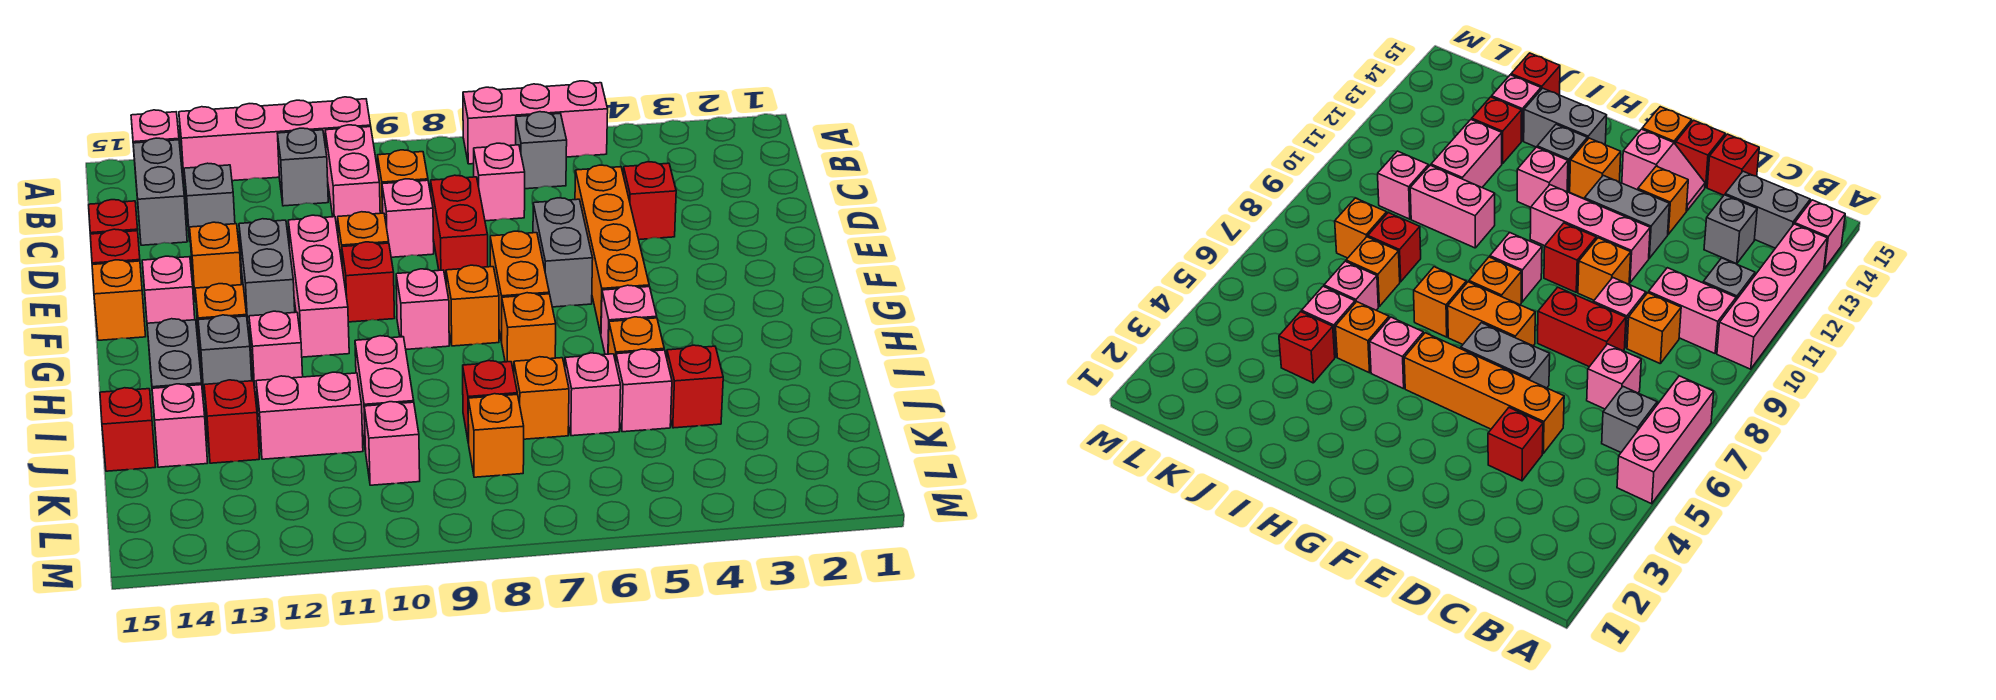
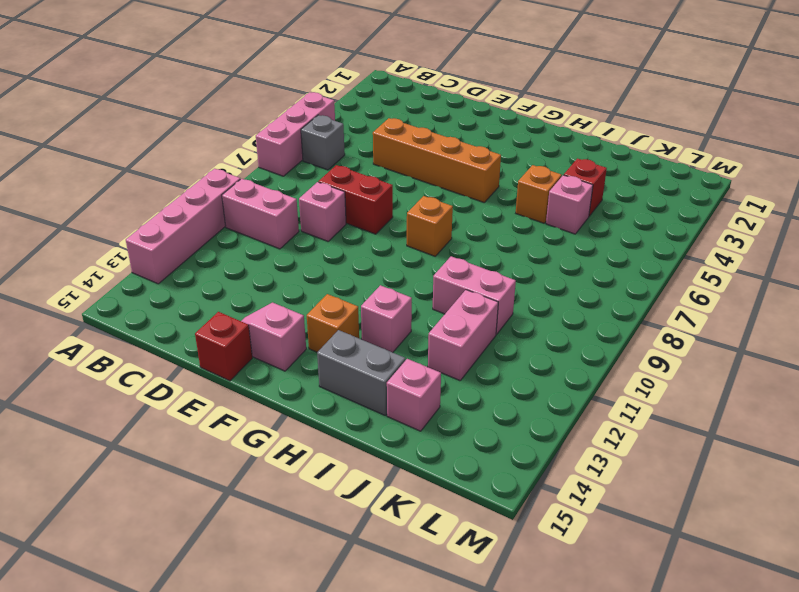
none -> pink 1x1 brick [131,110,179,161]
none -> grey 1x1 brick [277,128,328,206]
none -> grey 1x2 brick [133,138,187,245]
none -> pink 1x1 brick [474,143,525,221]

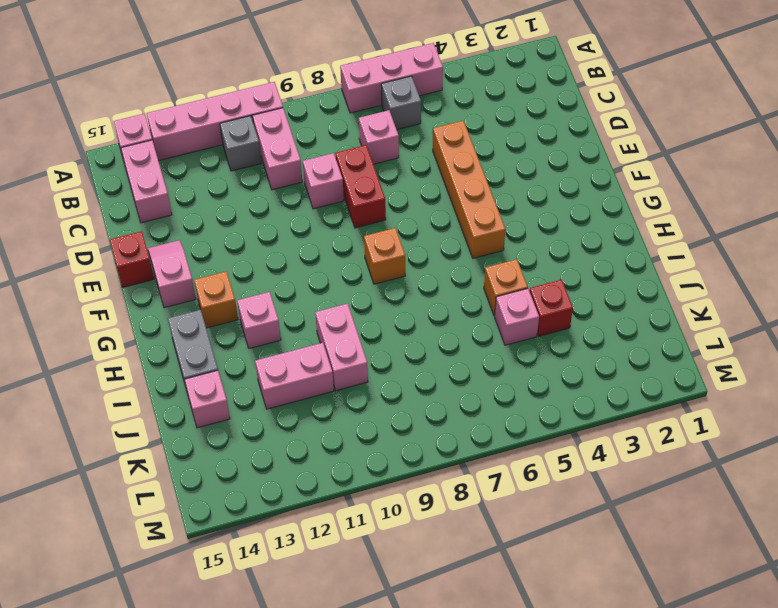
pink 1x2 brick [121,140,172,223] -> grey 1x2 brick [133,138,187,245]
none -> orange 1x1 brick [378,150,428,213]
none -> grey 1x1 brick [184,163,235,241]
none -> red 1x1 brick [623,162,676,240]
none -> red 1x1 brick [89,200,138,234]

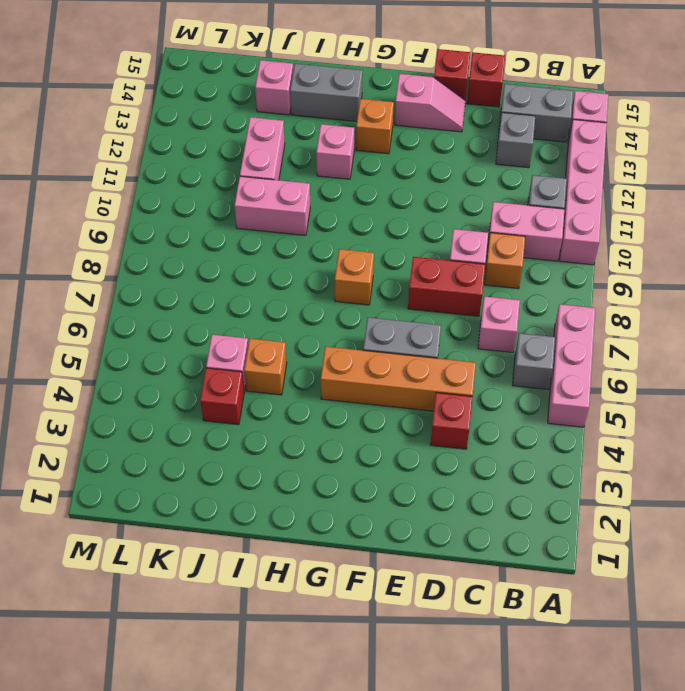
none -> orange 1x1 brick [338,212,389,262]
none -> pink 1x3 brick [288,215,349,357]
none -> grey 1x2 brick [239,219,295,329]
none -> orange 1x1 brick [190,222,241,302]

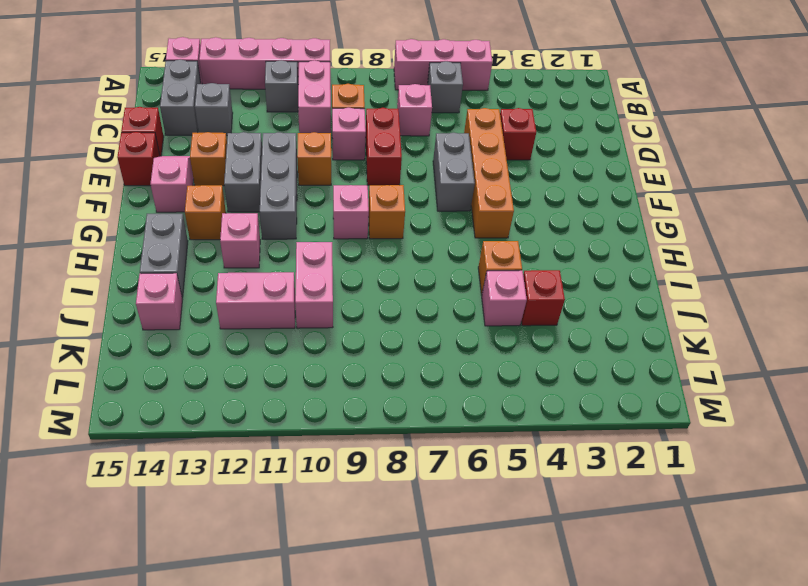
grey 1x3 brick [260,132,297,239] -> pink 1x3 brick [288,215,349,357]
none -> orange 1x2 brick [490,231,549,342]
none -> red 1x1 brick [342,242,395,322]
none -> orange 1x1 brick [92,260,146,340]
none -> pink 1x1 brick [601,285,657,354]

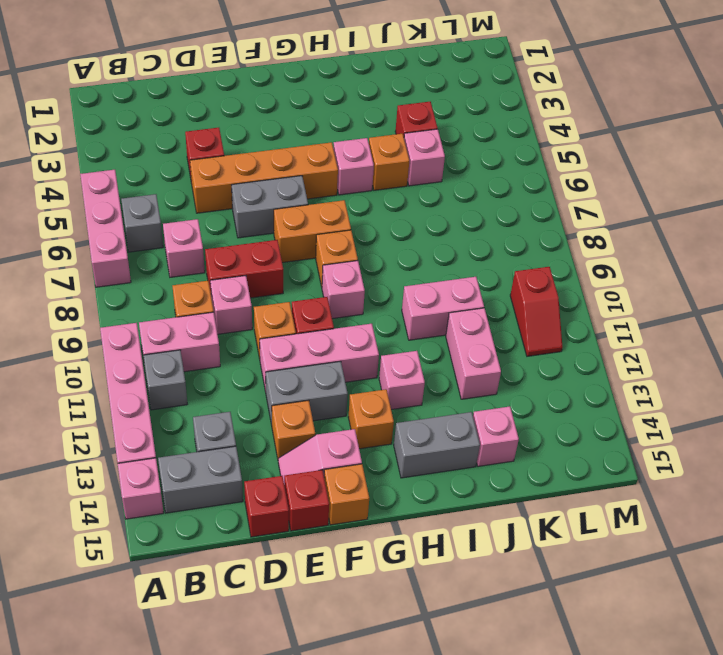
red 1x2 slope [510,267,563,356] -> none
none -> orange 1x1 brick [502,293,556,372]
none -> grey 1x1 brick [198,315,252,397]
none -> pink 1x1 brick [565,353,621,436]
none -> orange 1x1 brick [514,357,569,439]

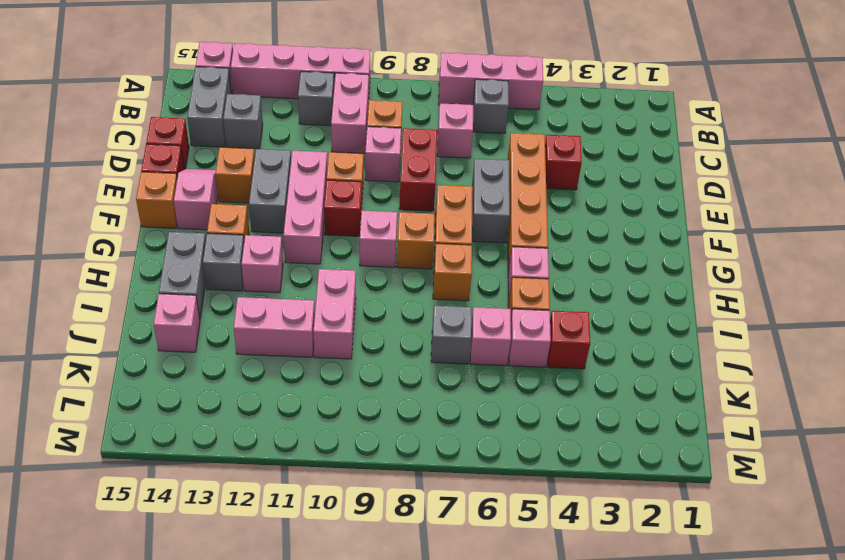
grey 1x1 brick [431,306,471,364] -> orange 1x1 brick [514,357,569,439]
none -> red 1x1 brick [463,361,517,443]
none -> red 1x1 brick [204,380,259,463]
none -> red 1x1 brick [100,388,155,471]
none -> orange 1x1 brick [468,394,524,477]

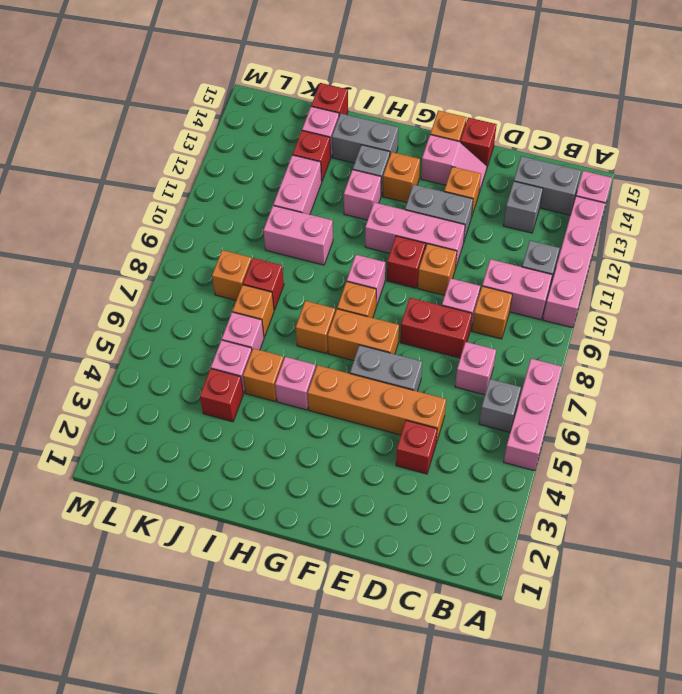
none -> red 1x1 brick [89,200,138,234]
none -> pink 1x1 brick [364,402,420,485]

